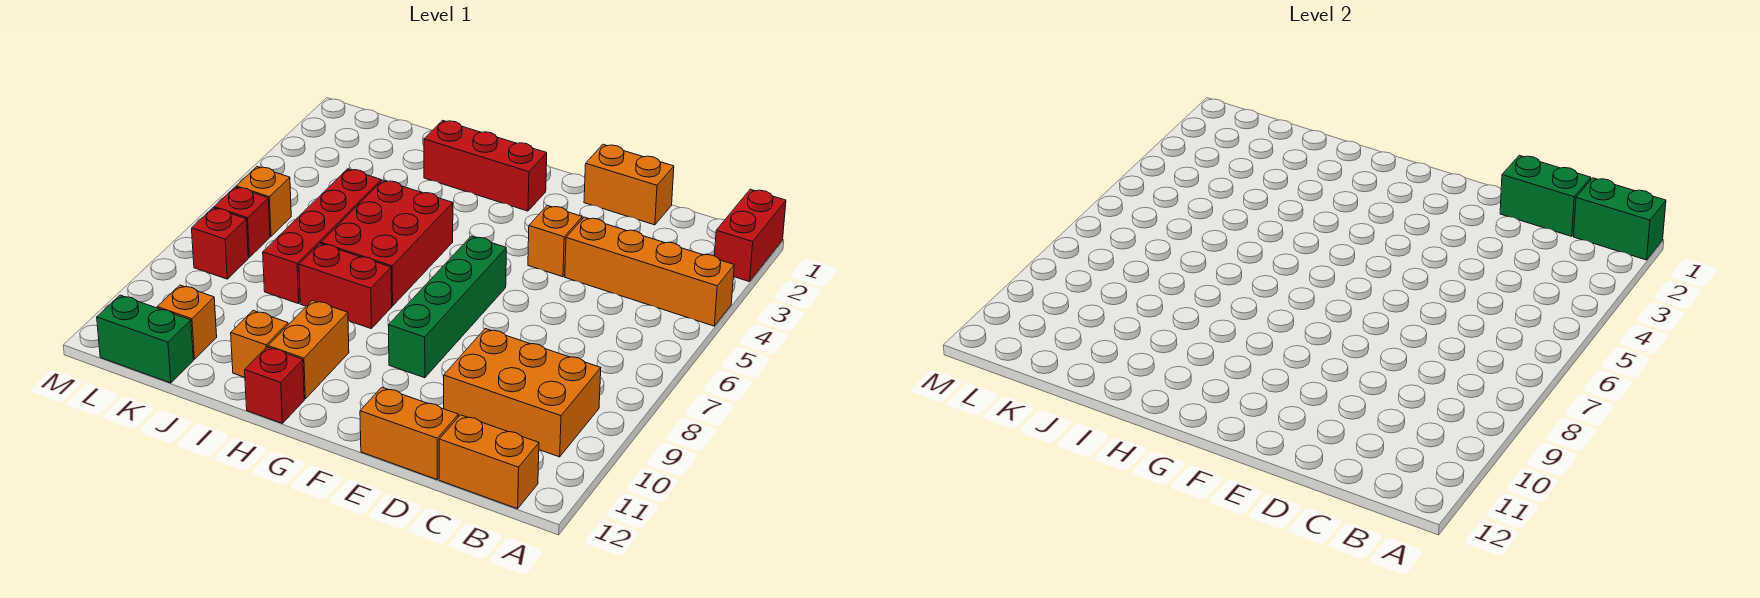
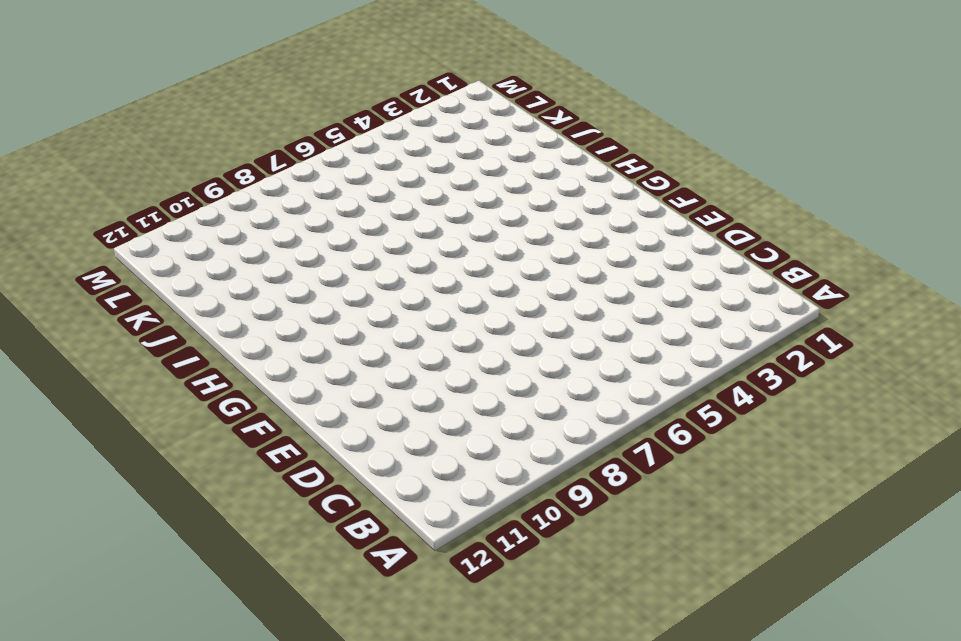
none -> red 1x2 brick [715,189,786,282]
none -> orange 1x4 brick [565,217,734,326]
none -> orange 2x3 brick [444,329,601,457]

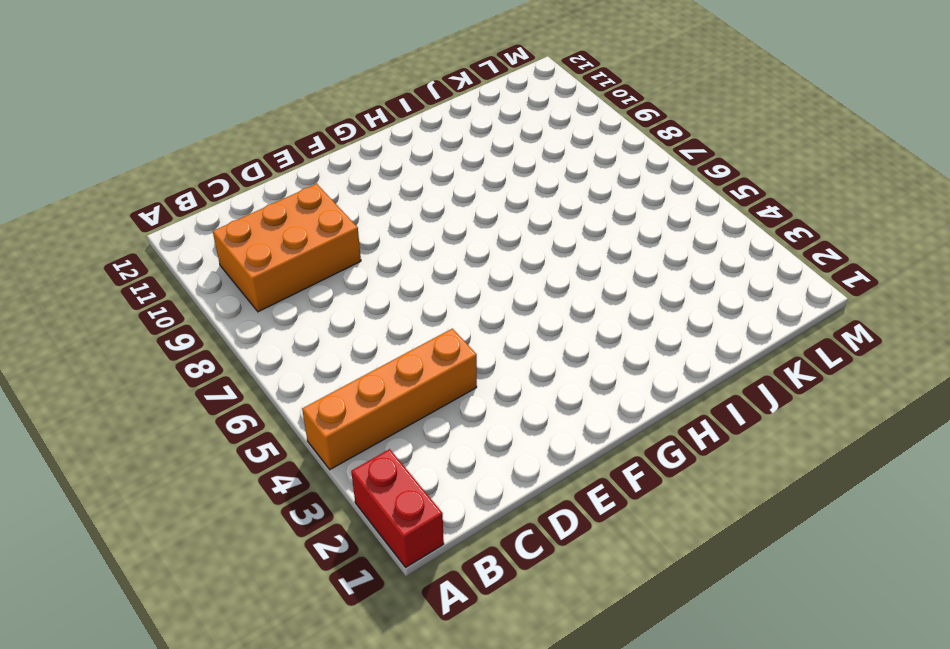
none -> orange 1x2 brick [439,415,539,509]
none -> orange 1x2 brick [584,144,674,225]
none -> orange 1x2 brick [360,387,458,479]

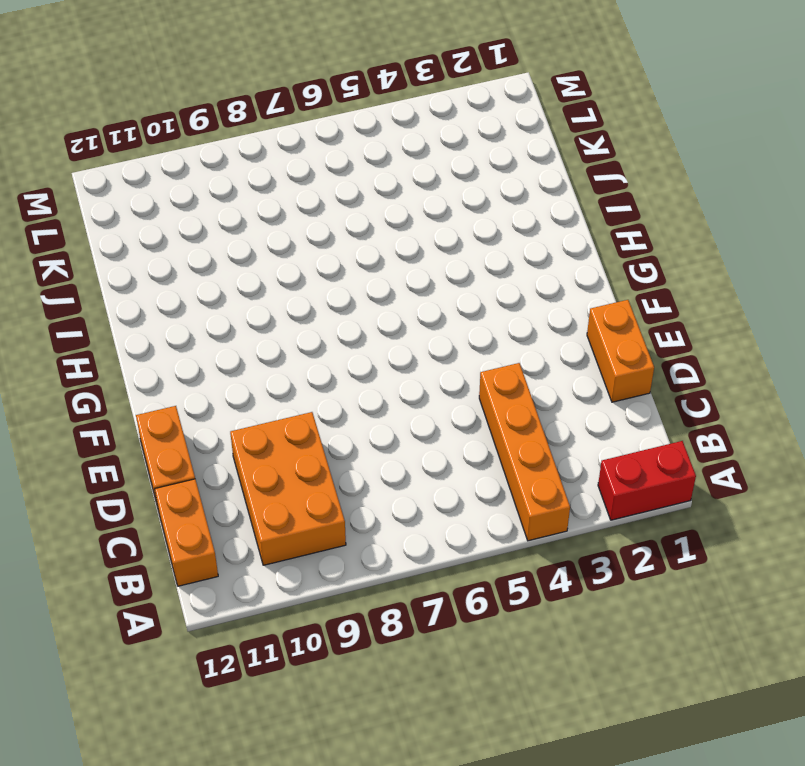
none -> orange 1x1 brick [528,205,582,277]
none -> green 1x4 brick [388,236,506,378]
none -> red 1x3 brick [424,120,547,211]

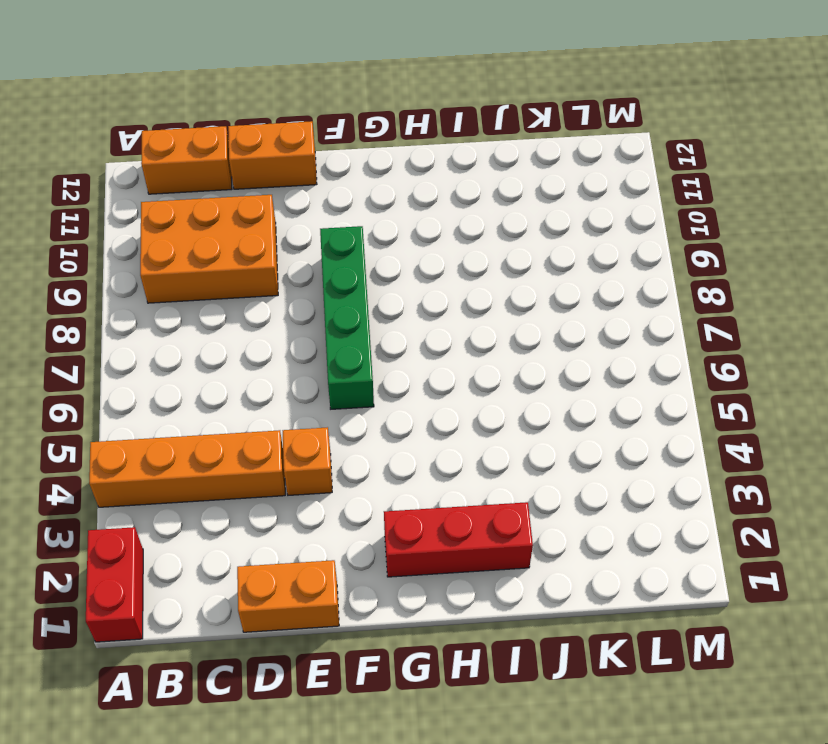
none -> red 2x3 brick [321,180,453,306]
none -> red 1x2 brick [299,244,392,329]
none -> orange 1x2 brick [268,300,349,399]

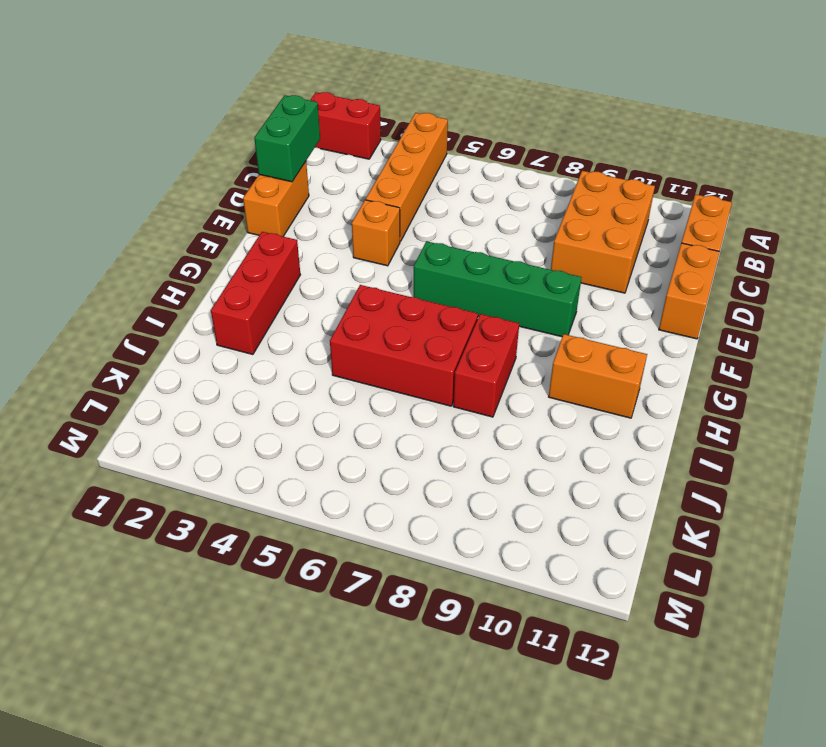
none -> red 1x1 brick [245,347,304,423]
none -> orange 1x1 brick [231,311,288,377]
none -> red 1x4 brick [263,169,381,304]

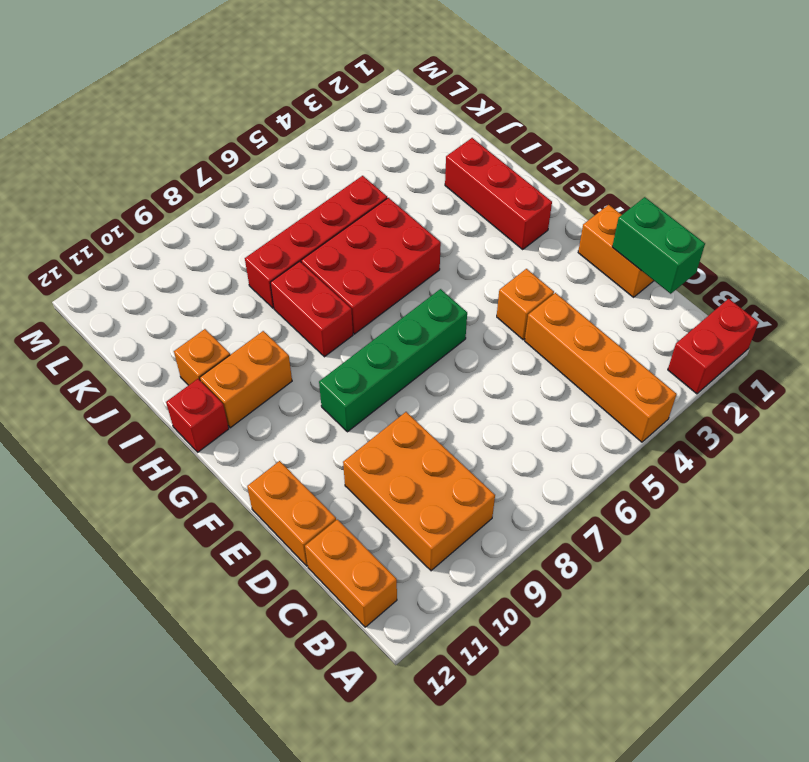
none -> orange 1x1 brick [157,285,217,359]
none -> green 1x2 brick [97,295,193,383]
none -> orange 1x1 brick [236,167,291,236]

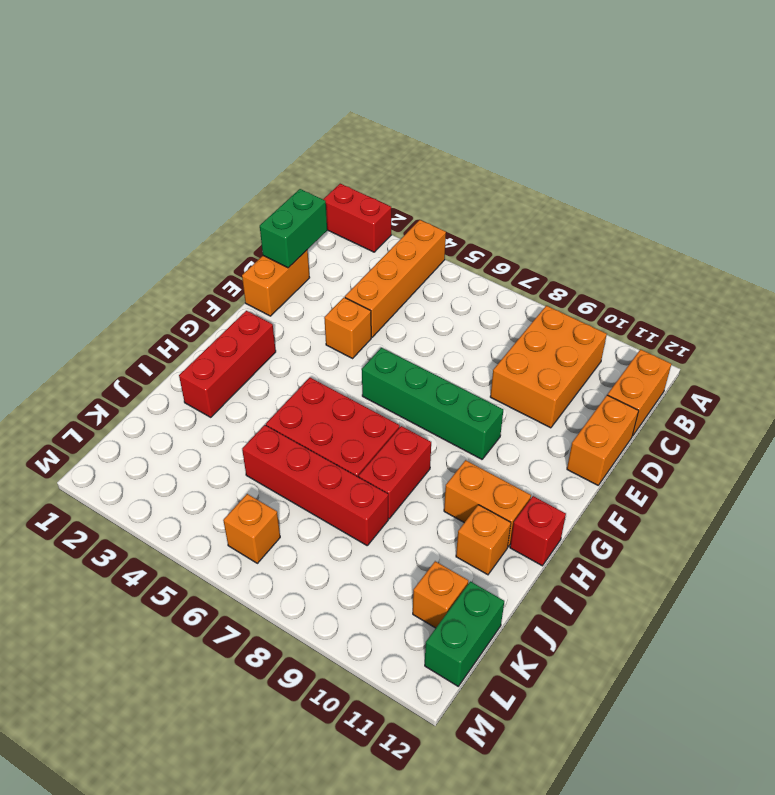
none -> red 1x1 brick [214,187,270,257]
none -> red 1x1 brick [192,208,248,279]
none -> green 1x2 brick [1574,178,1666,260]

